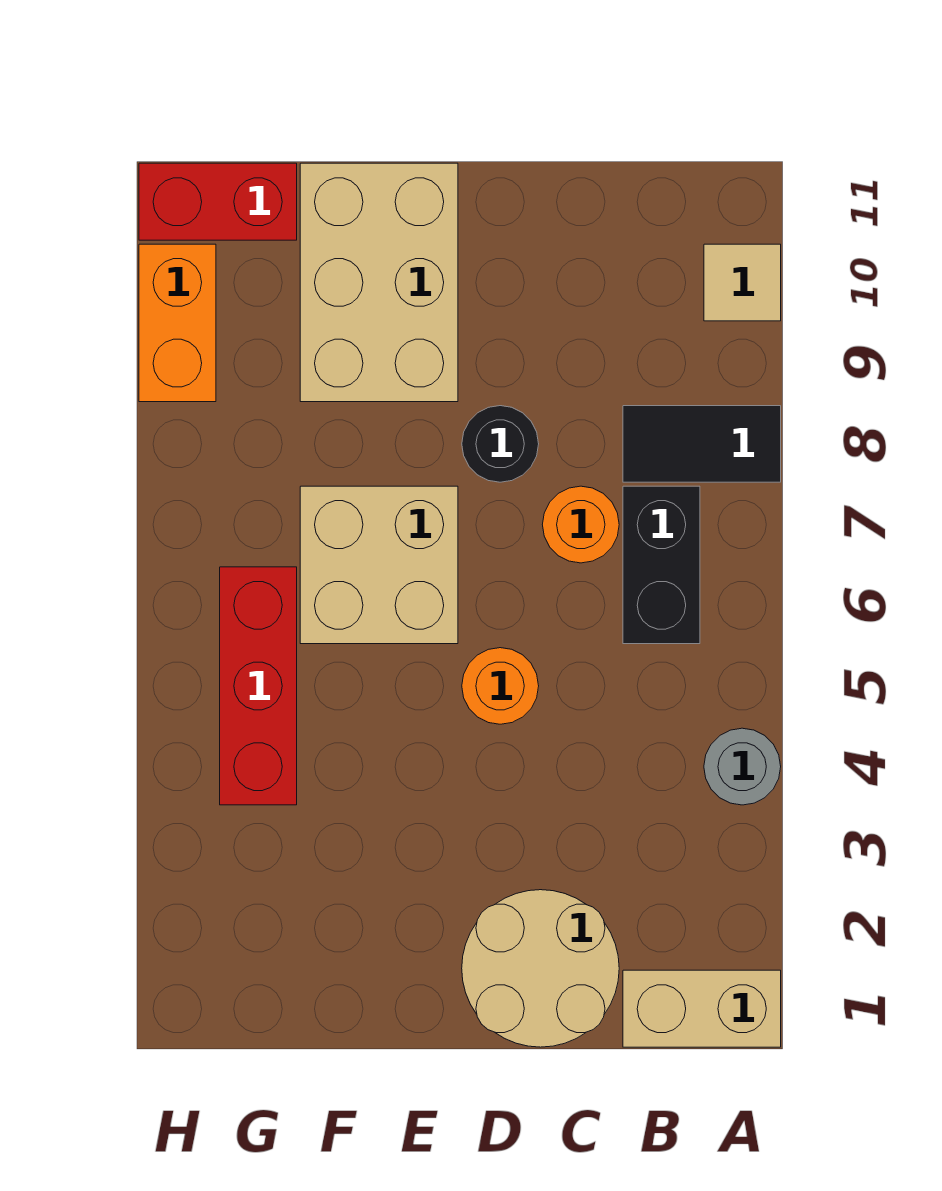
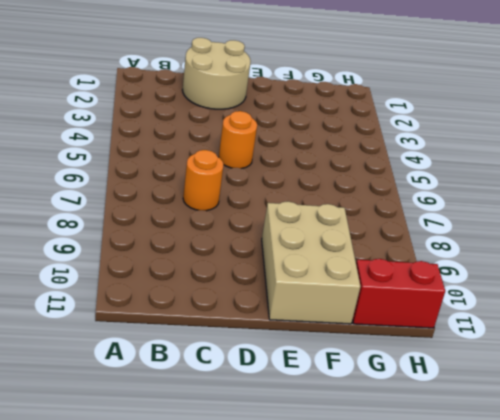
none -> tan 1x2 brick [623,970,781,1047]
none -> grey 1x1 round brick [704,728,781,805]
none -> black 1x2 tile [623,406,781,482]

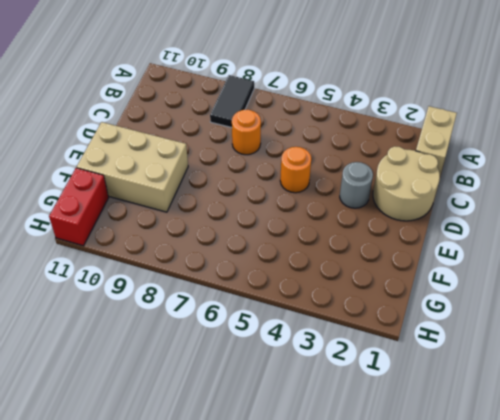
grey 1x1 round brick [340,162,373,208] -> grey 1x1 round brick moved to [704,728,781,805]
none -> tan 1x1 tile [704,244,781,321]
none -> black 1x2 brick [623,486,700,644]
none -> black 1x1 round brick [462,406,539,482]

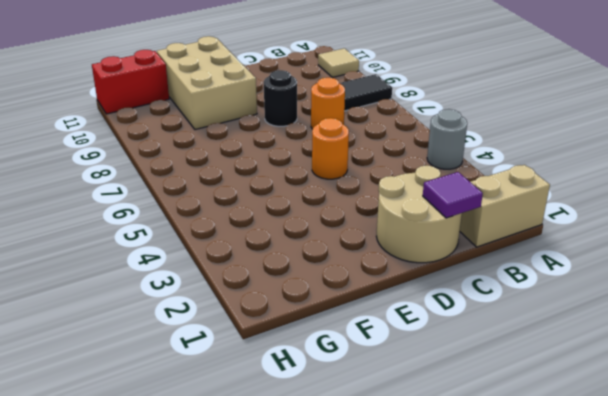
purple 1x1 tile [423,172,483,218] -> none
none -> black 1x2 brick [623,486,700,644]
none -> tan 2x2 brick [300,486,458,644]
none -> red 1x3 brick [220,567,297,805]

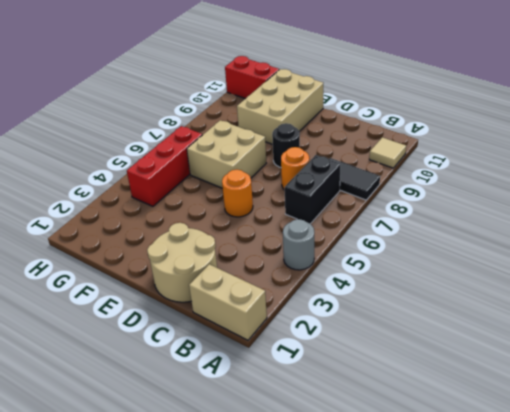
none -> orange 1x2 brick [139,244,216,402]

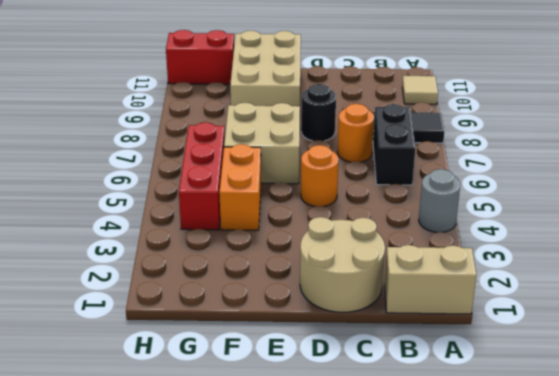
orange 1x2 brick [219,144,261,230] -> orange 1x2 brick moved to [139,244,216,402]

